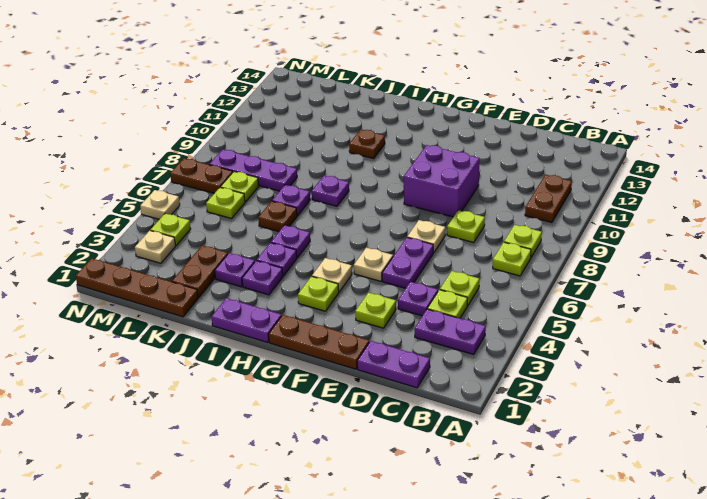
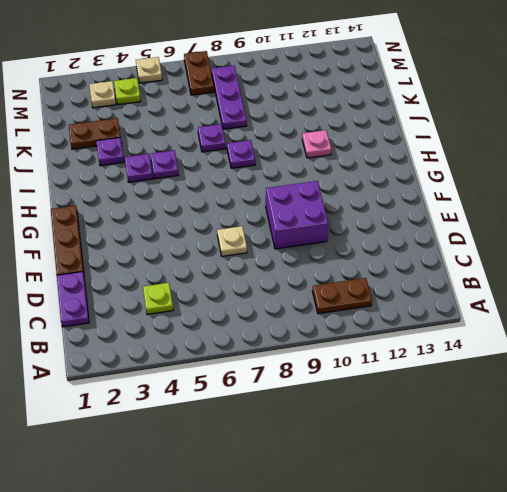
pink 1x1 plate [302,130,331,158] -> brown 1x1 plate [349,130,385,159]
none -> purple 1x2 plate [415,309,486,355]
none -> lime 1x1 plate [493,242,531,276]
none -> lime 1x1 plate [504,225,542,257]
none -> lime 1x1 plate [440,271,479,306]

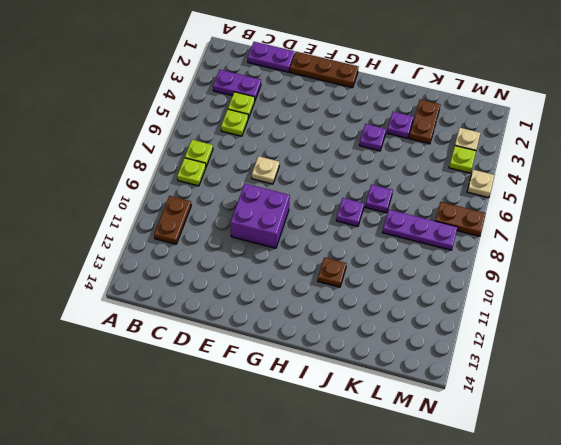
none -> purple 1x1 plate [398,282,438,316]
none -> lime 1x1 plate [447,210,485,243]
none -> lime 1x1 plate [355,293,396,328]
none -> purple 1x2 plate [382,238,433,288]

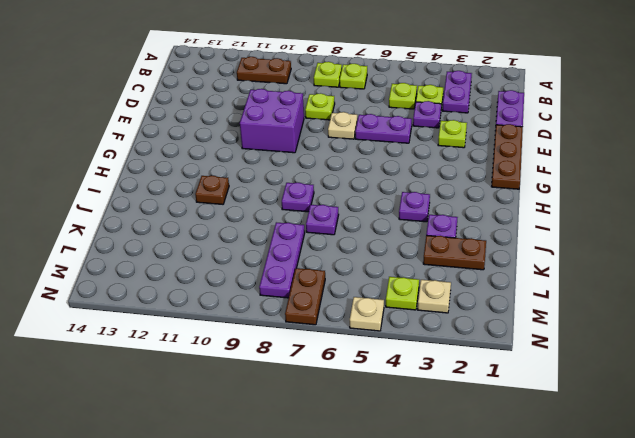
none -> tan 1x1 plate [354,248,393,281]
none -> lime 1x1 plate [298,276,339,311]
none -> tan 1x1 plate [312,258,352,292]
none -> purple 1x2 plate [211,298,281,343]

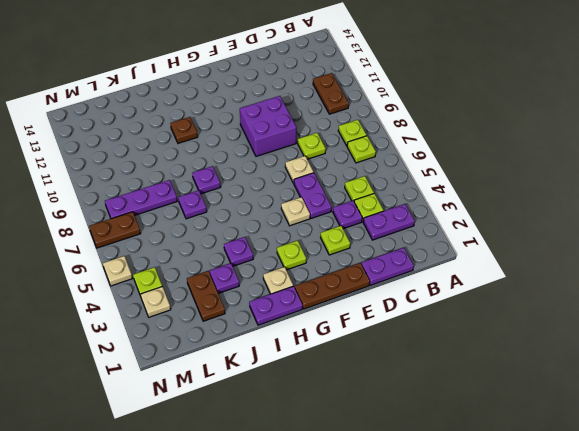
tan 1x1 plate [263,267,293,294] -> tan 1x1 plate moved to [312,258,352,292]
none -> purple 1x1 plate [242,261,283,295]
none -> purple 1x1 plate [271,225,310,258]
none -> brown 1x1 plate [258,201,297,232]
none -> brown 1x4 plate [76,258,198,317]

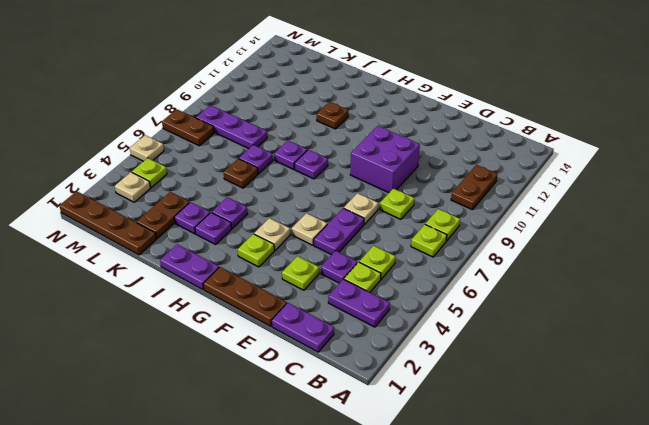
purple 1x1 plate [295,150,328,179] -> purple 1x1 plate moved to [271,225,310,258]
none -> lime 1x1 plate [206,187,245,219]
none -> lime 1x1 plate [221,172,259,202]

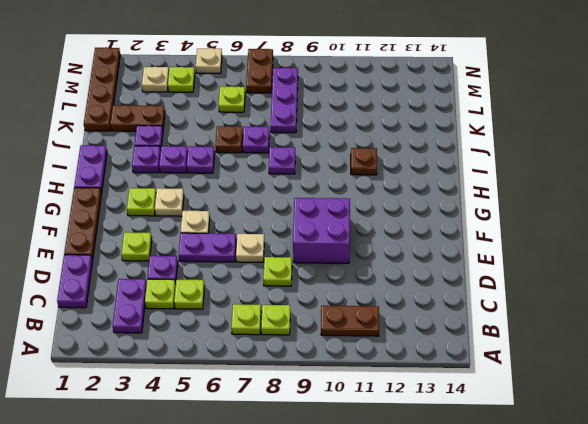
none -> lime 1x1 plate [221,172,259,202]

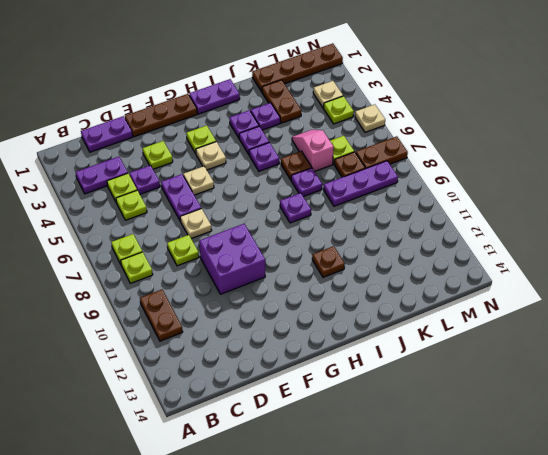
pink 1x2 slope [292,130,334,171] -> none
brown 1x1 plate [334,152,365,177] -> lime 1x1 plate [221,172,259,202]

